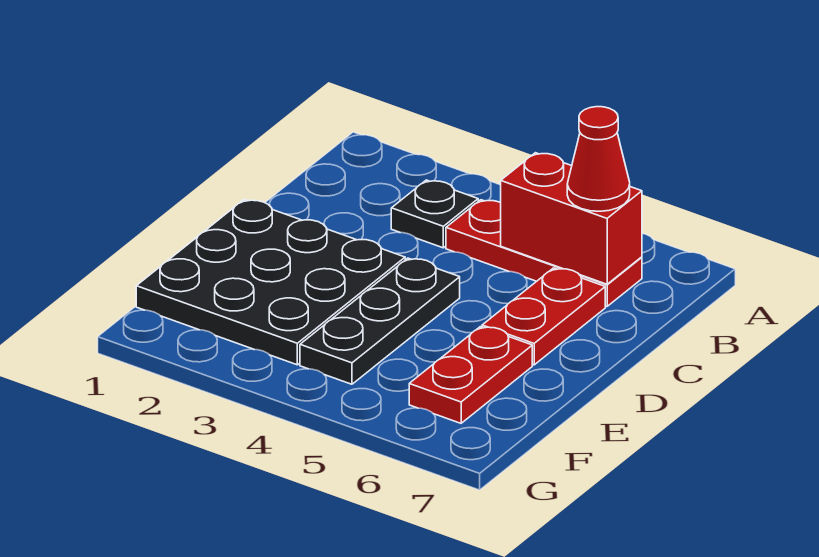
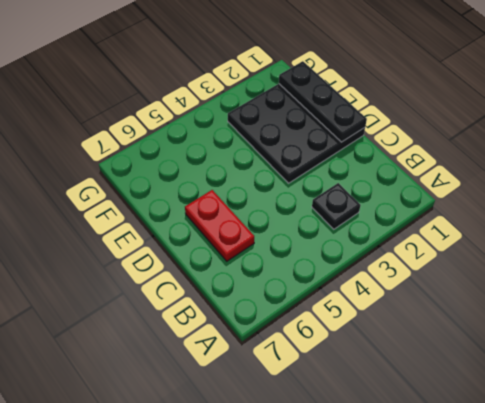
black 1x3 plate [279,61,367,142] -> black 1x3 plate moved to [300,258,460,384]
none -> red 1x3 plate [446,200,642,306]
none -> red 1x2 plate [409,327,532,423]

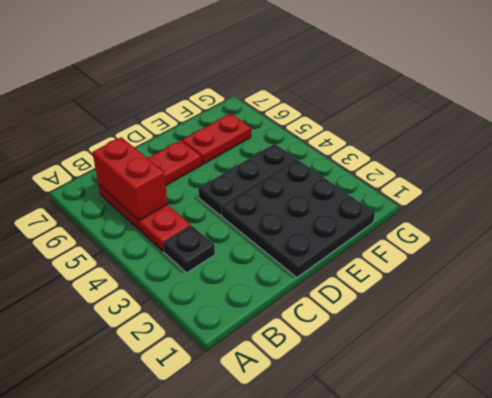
none -> red 1x1 cone [567,107,630,211]

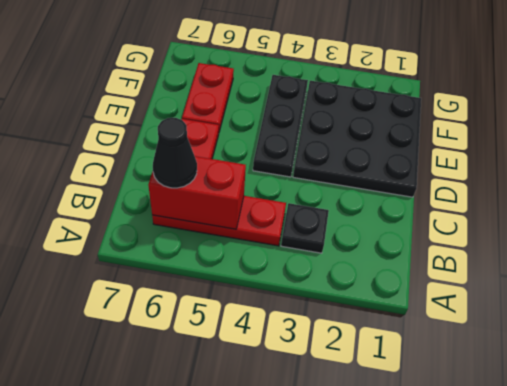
black 1x1 cone [153,118,197,188] -> red 1x1 cone [567,107,630,211]

